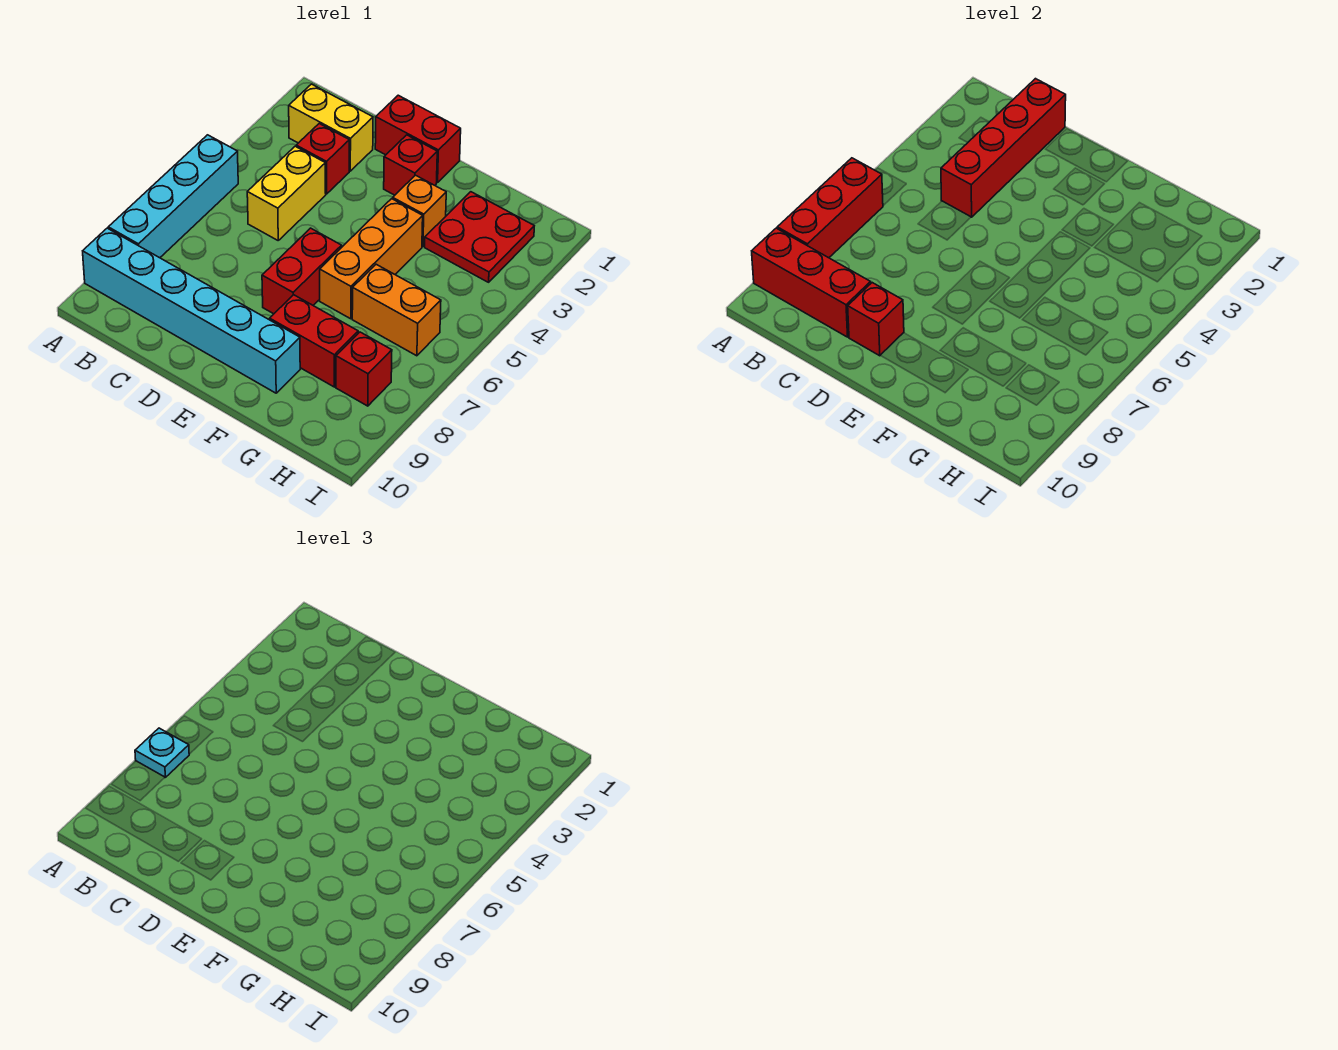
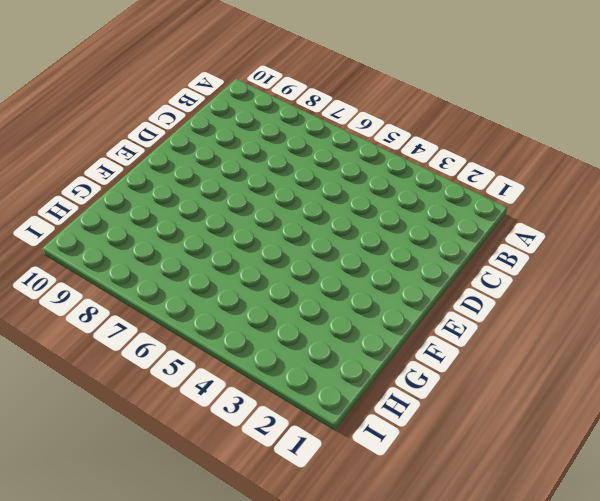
none -> cyan 1x4 brick [108,135,238,258]
none -> cyan 1x6 brick [83,228,300,393]
none -> yellow 1x2 brick [289,84,373,171]

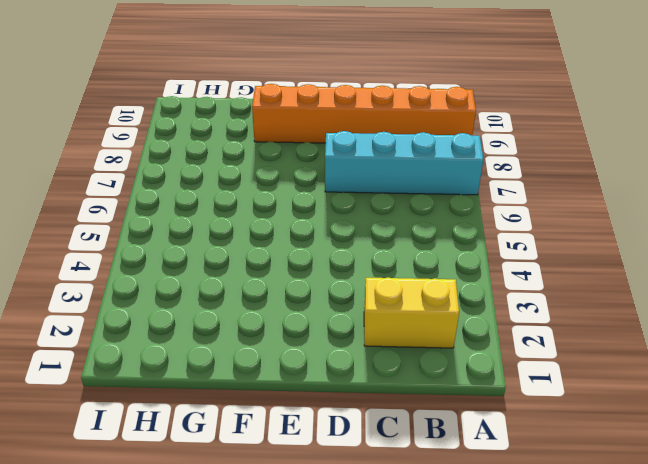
cyan 1x4 brick [325,131,483,195] -> cyan 1x4 brick turned to [108,135,238,258]
orange 1x6 brick [252,84,476,143] -> cyan 1x6 brick [83,228,300,393]
none -> red 1x1 brick [296,124,349,194]
none -> yellow 1x2 brick [247,146,326,240]
none -> red 1x2 brick [375,95,461,183]

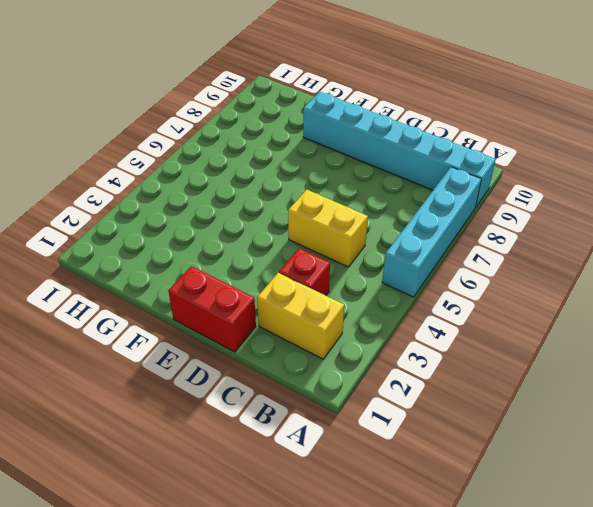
yellow 1x2 brick [288,190,368,267] -> yellow 1x2 brick turned to [247,146,326,240]
none -> red 1x1 brick [384,135,437,195]
none -> red 1x2 brick [262,228,342,314]
none -> orange 1x1 brick [393,175,446,247]

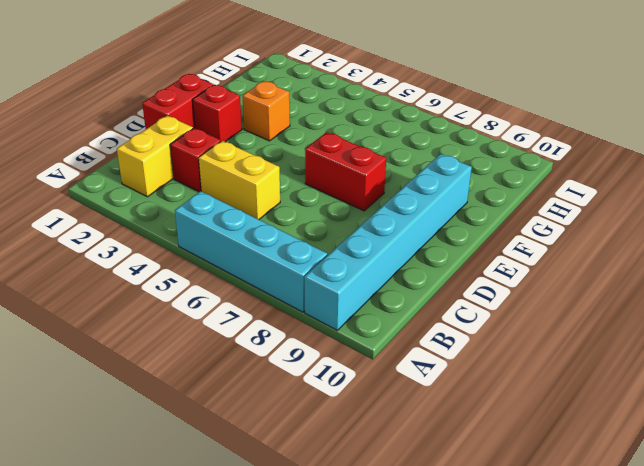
none -> orange 1x3 brick [320,199,423,319]
none -> red 1x2 brick [270,295,358,387]
none -> red 2x2 plate [425,192,534,282]

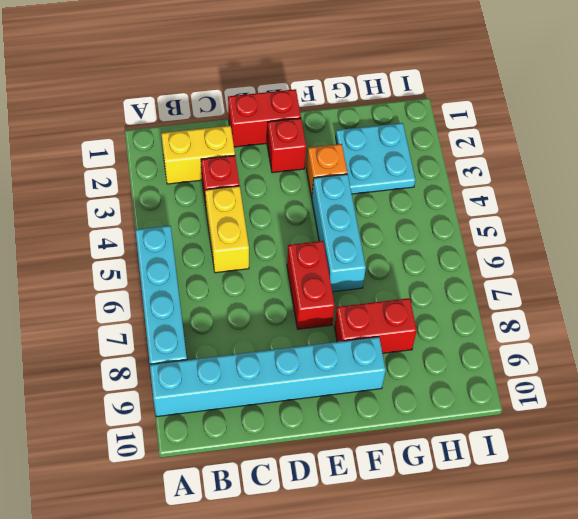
cyan 1x3 brick [312,174,366,292] -> orange 1x3 brick [320,199,423,319]
cyan 2x2 plate [336,123,415,194] -> red 2x2 plate [425,192,534,282]
none -> orange 1x2 brick [352,264,441,356]
none -> red 1x1 brick [336,332,392,406]
none -> red 1x3 brick [777,158,883,258]

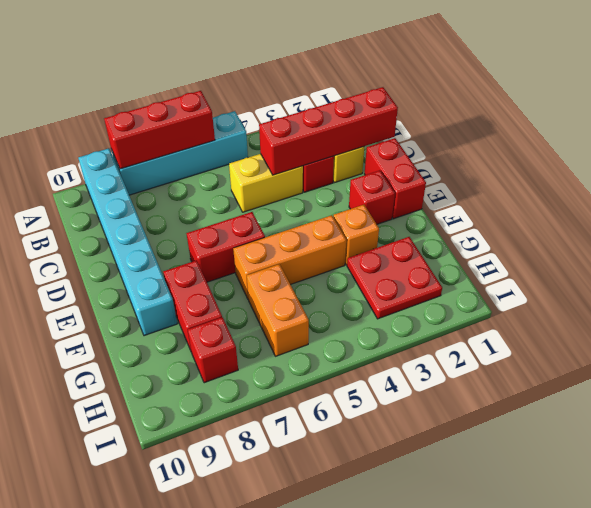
none -> red 1x3 brick [752,228,871,337]
none -> red 1x1 brick [848,283,904,356]
none -> cyan 1x1 plate [135,728,189,777]

